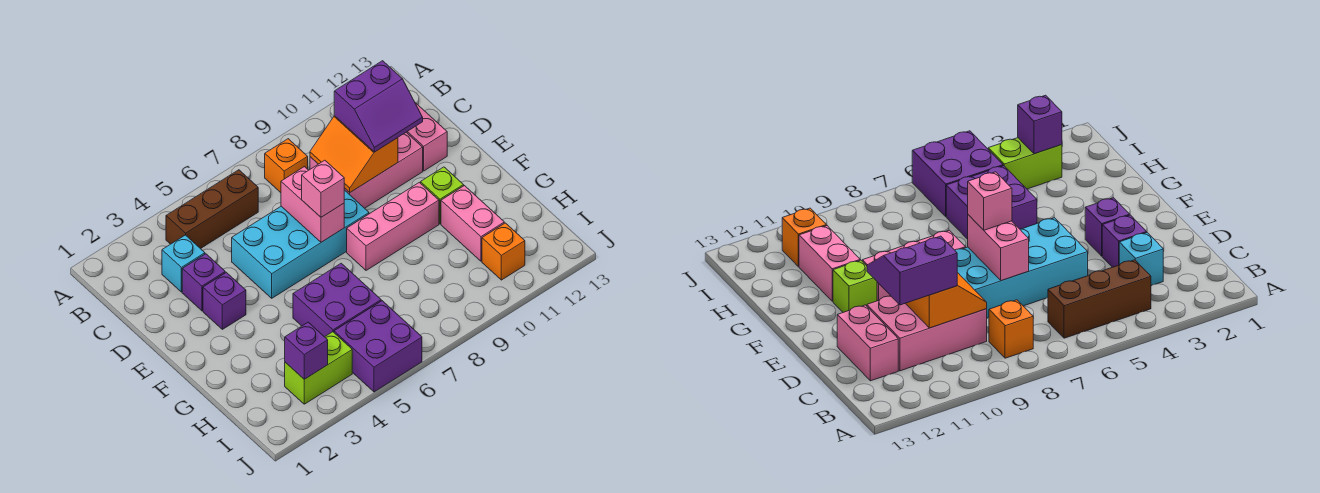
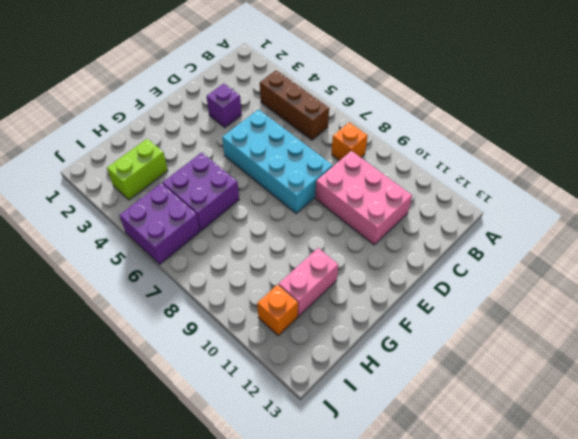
lime 1x2 brick [107,138,168,200] -> lime 1x2 brick turned to [285,332,352,404]
none -> cyan 1x1 brick [162,235,205,292]
none -> pink 1x2 brick [407,103,447,171]
none -> purple 1x1 brick [203,272,246,329]

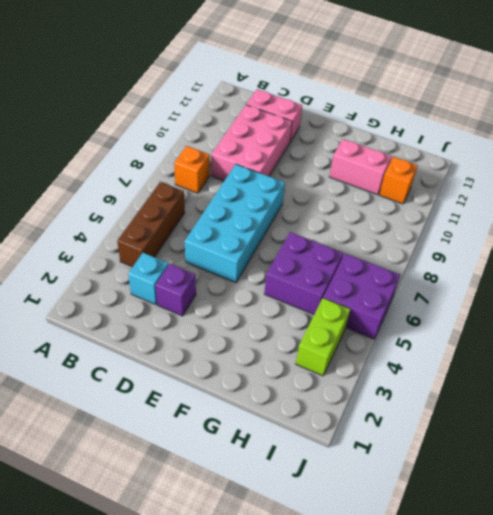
none -> purple 1x1 brick [203,272,246,329]
none -> pink 1x3 brick [347,182,439,270]
none -> lime 1x1 brick [421,167,464,224]

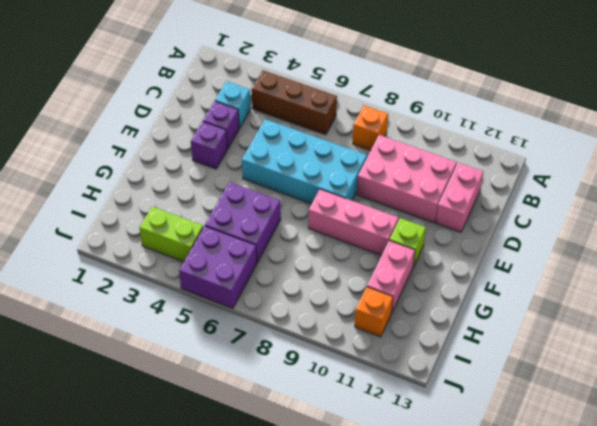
none -> orange 2x2 slope [310,116,398,192]
none -> pink 1x2 brick [281,167,344,242]
none -> purple 1x1 brick [285,322,328,379]

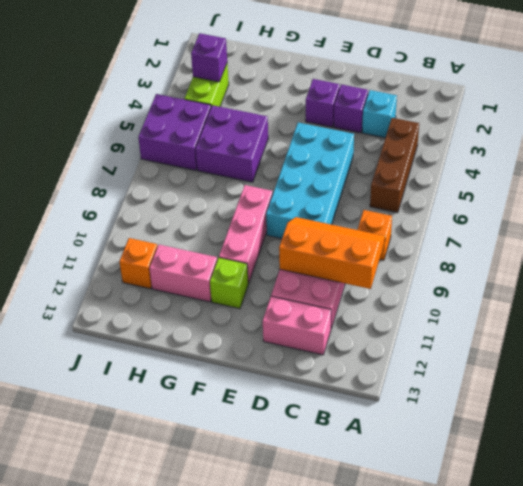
orange 2x3 slope [279,217,385,289] -> orange 2x2 slope [310,116,398,192]
none -> pink 1x2 brick [281,167,344,242]
none -> purple 2x2 slope [334,61,423,152]
none -> pink 1x1 brick [302,160,344,217]

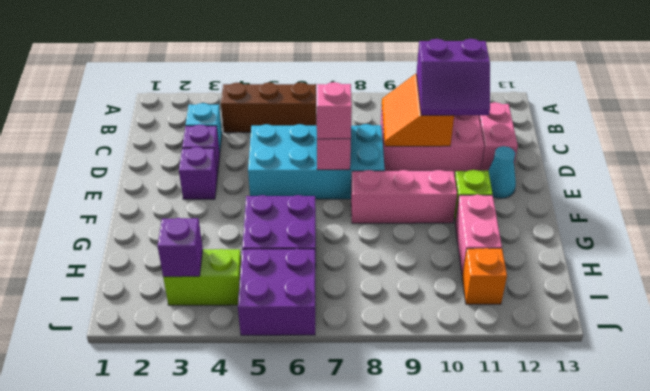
cyan 1x1 cone [488,146,516,198] -> none
none -> orange 1x1 brick [265,139,308,193]

